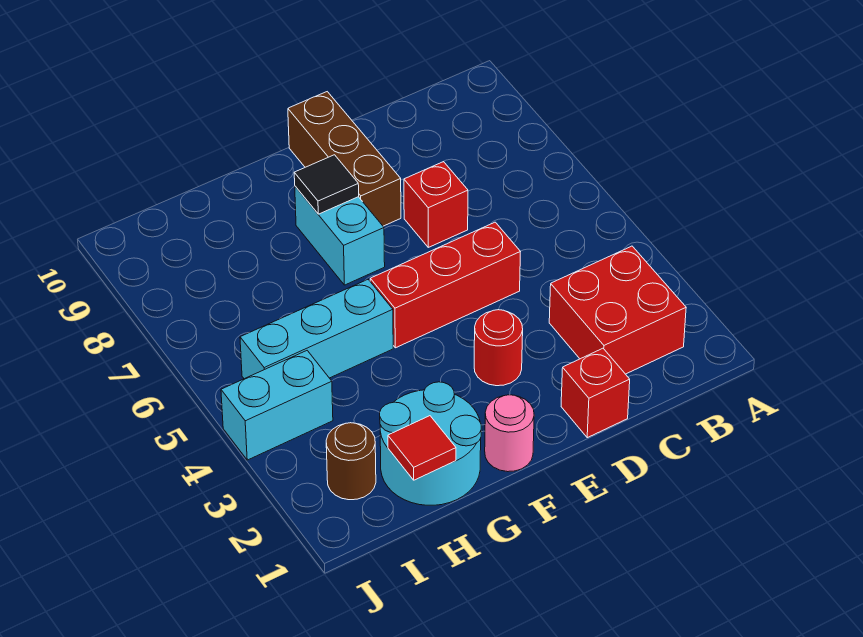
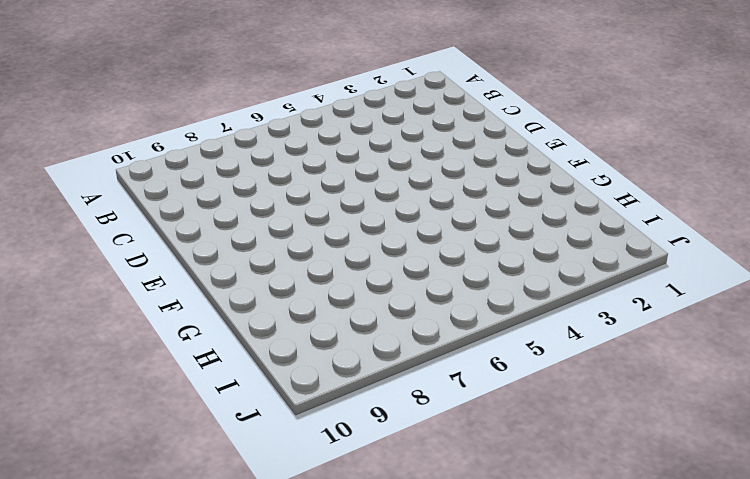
none -> red 2x2 brick [549,246,686,374]
none -> red 1x1 brick [561,348,630,438]
none -> red 1x3 brick [370,222,521,348]

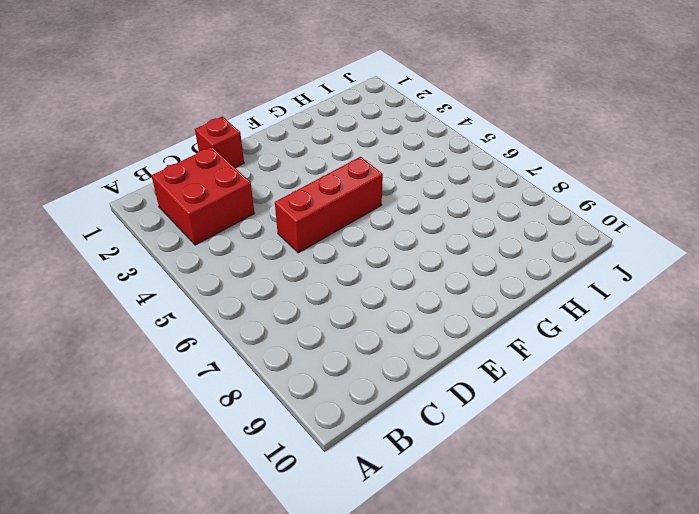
none -> red 1x1 brick [404,162,468,247]
none -> red 1x1 round brick [474,310,523,386]
none -> brown 1x3 brick [288,92,401,226]

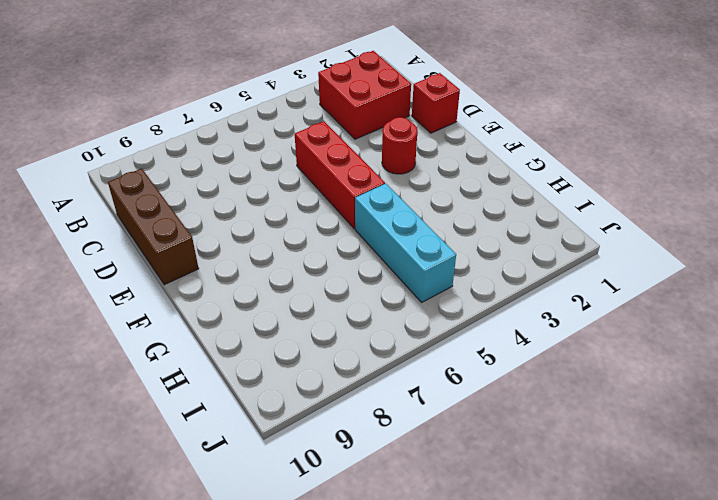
brown 1x3 brick [108,168,199,285] -> brown 1x3 brick turned to [288,92,401,226]
none -> red 1x1 brick [404,162,468,247]
none -> pink 1x1 round brick [485,395,534,472]
none -> cyan 1x2 brick [295,186,385,285]

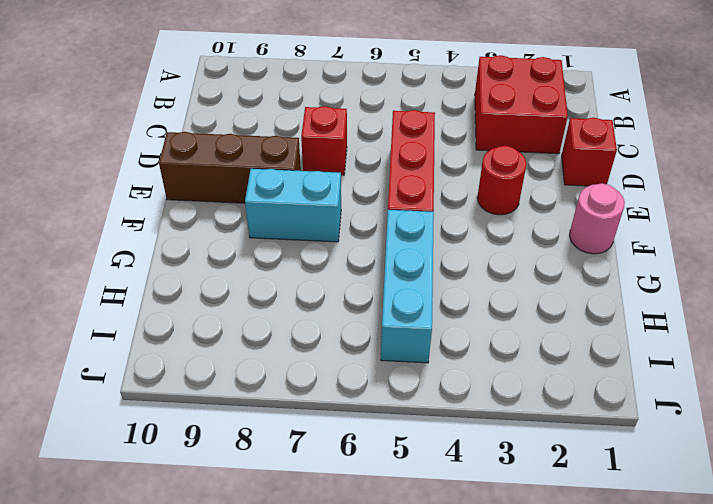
none -> cyan 2x2 round brick [380,382,481,505]
none -> brown 1x1 round brick [326,423,376,500]
none -> cyan 1x2 brick [221,351,333,460]

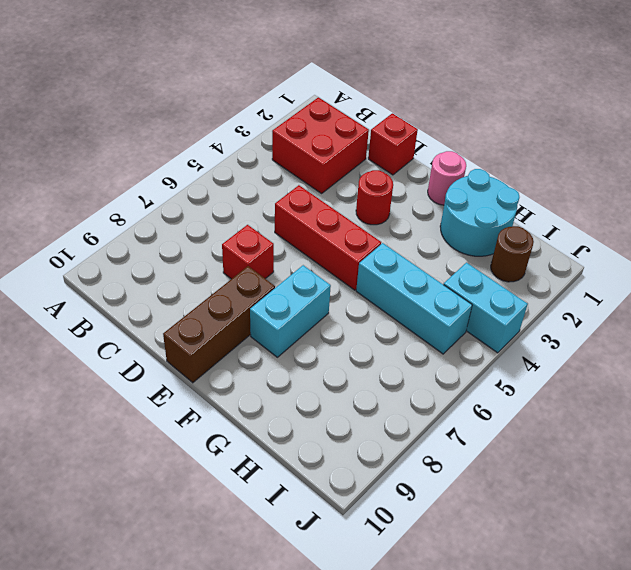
none -> black 1x1 tile [294,155,359,214]
none -> red 1x1 tile [388,416,456,480]

